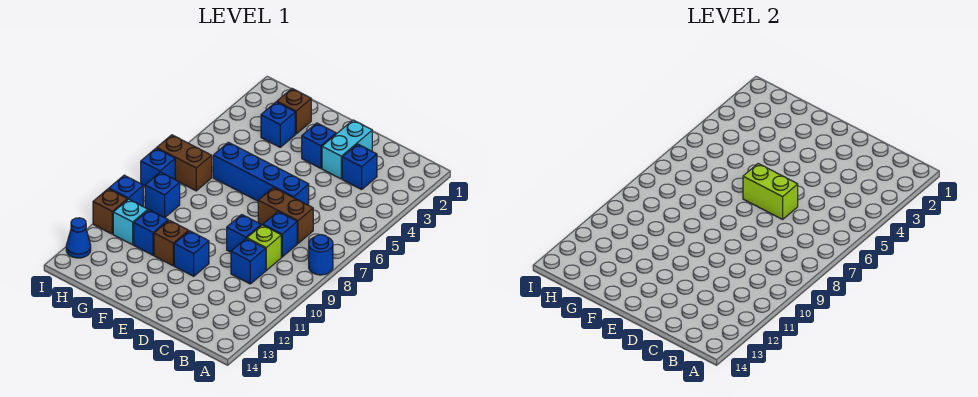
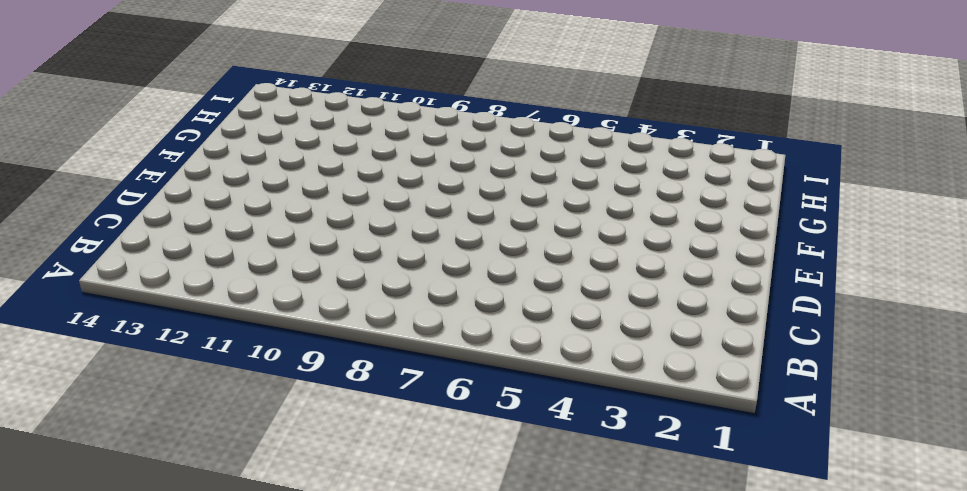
none -> blue 1x1 round brick [309,235,333,275]
none -> blue 1x1 brick [342,144,377,189]
none -> brown 1x2 brick [258,187,313,243]

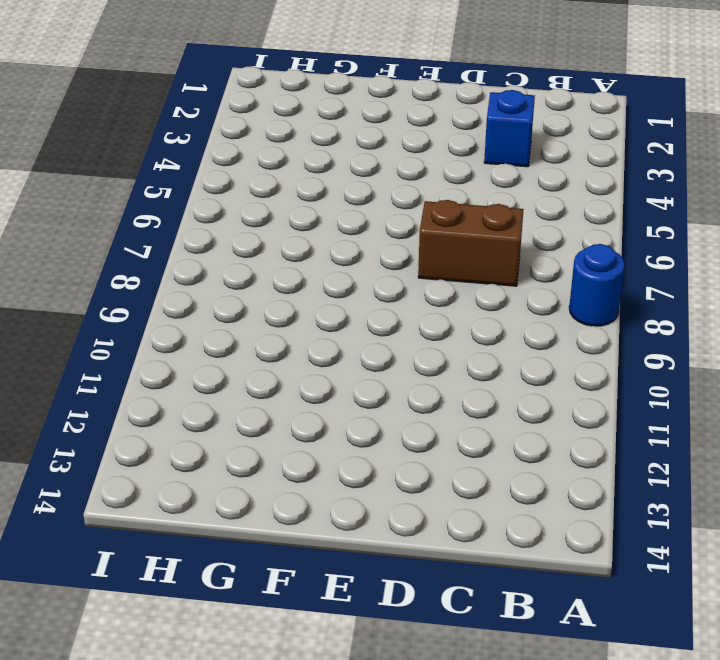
none -> blue 1x1 brick [263,212,297,257]
none -> lime 1x1 brick [247,225,281,270]
none -> blue 1x1 brick [231,238,266,284]

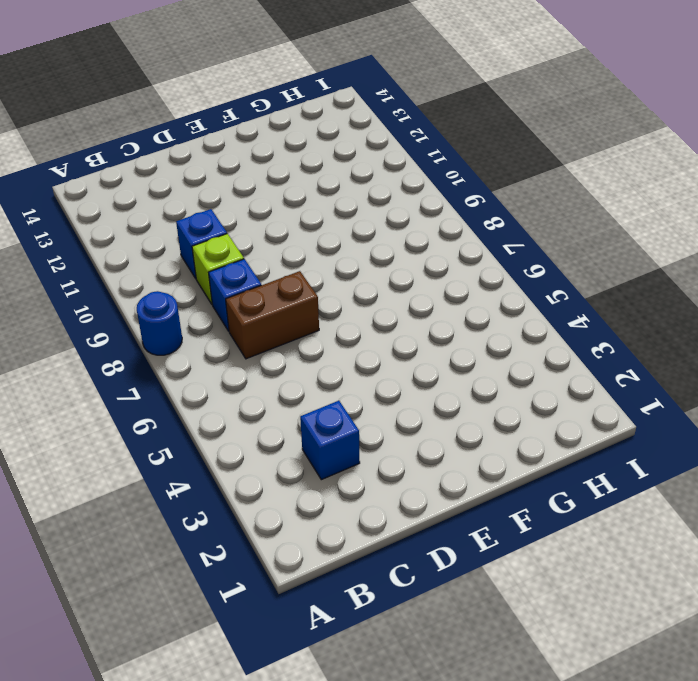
none -> cyan 1x2 brick [322,120,372,179]
none -> blue 1x4 brick [213,142,309,205]
none -> blue 1x1 brick [227,215,261,252]

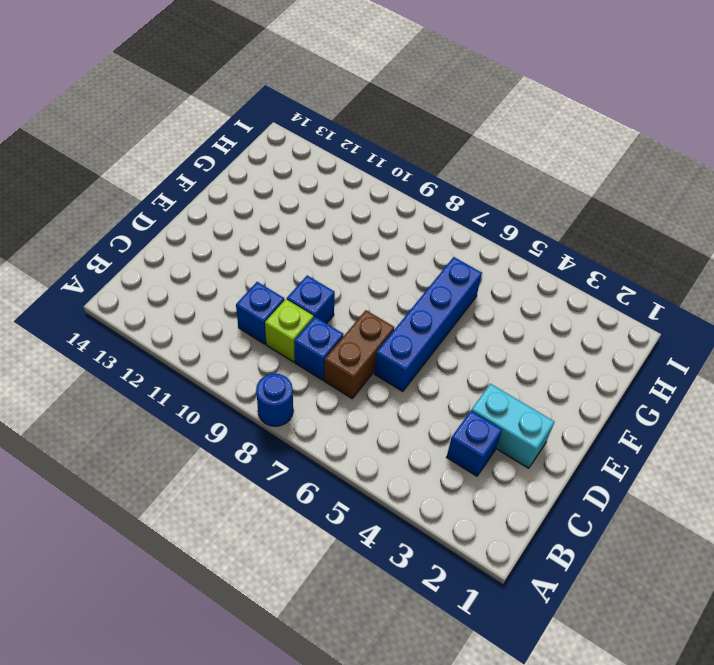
none -> blue 1x1 brick [302,123,336,168]
none -> blue 1x1 brick [174,231,209,276]
none -> brown 1x1 brick [154,220,189,266]

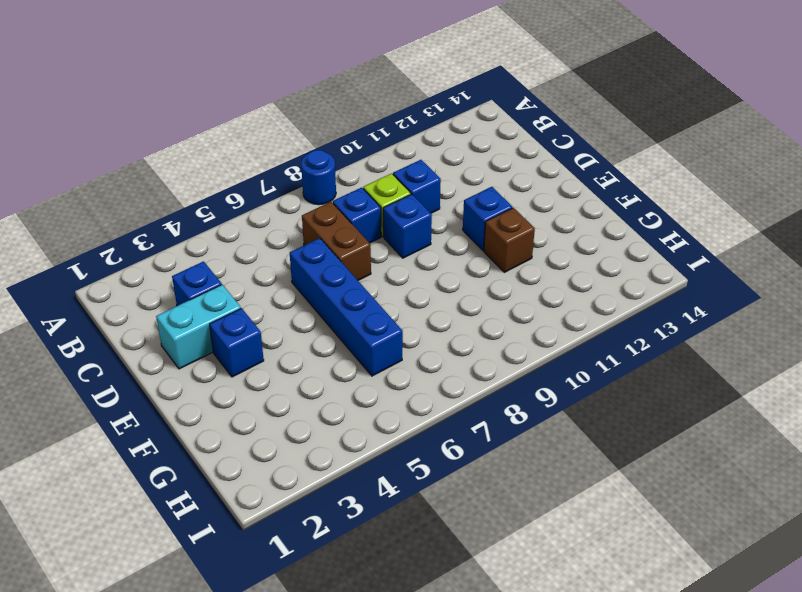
none -> brown 1x1 brick [277,89,311,134]
none -> blue 1x1 brick [261,102,295,147]
none -> blue 1x1 brick [134,210,168,255]

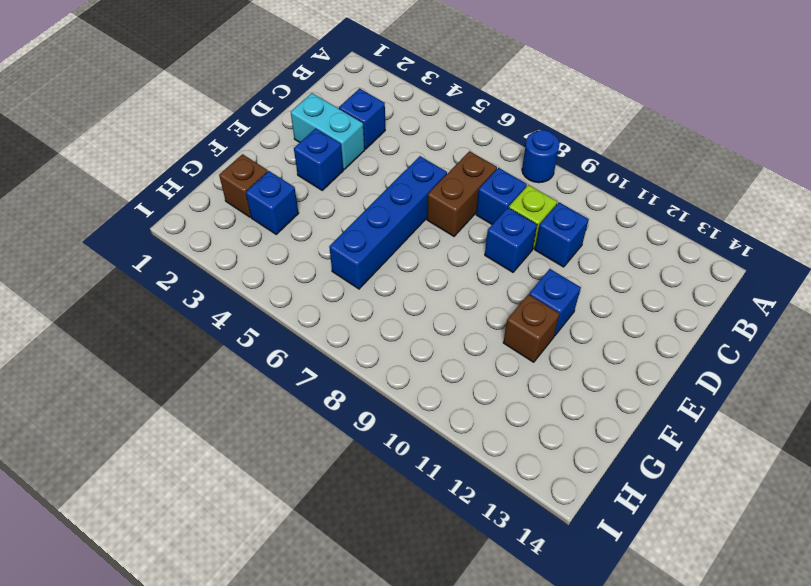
none -> blue 1x1 brick [134,210,168,255]
none -> brown 1x2 brick [157,135,212,191]
none -> blue 1x1 brick [145,172,180,218]

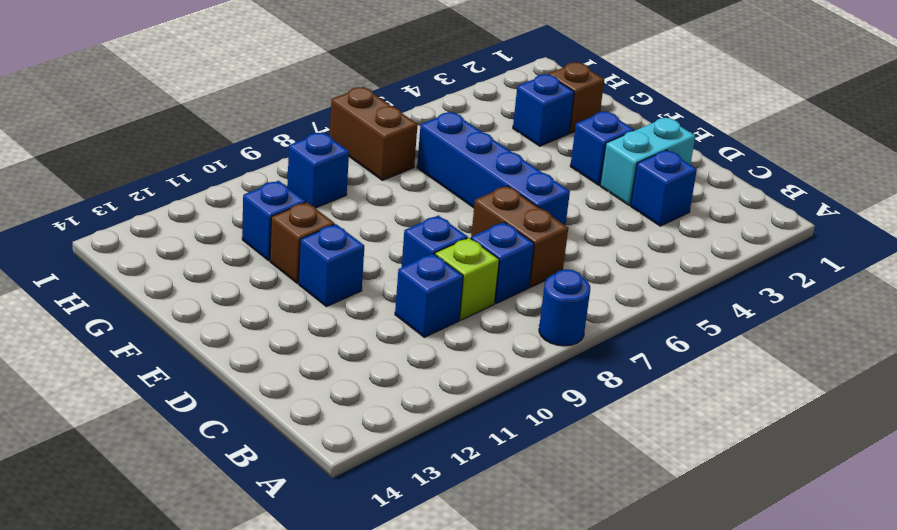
none -> cyan 1x1 brick [113,199,148,245]
none -> blue 1x1 brick [141,148,175,186]
none -> blue 1x1 brick [109,175,143,206]

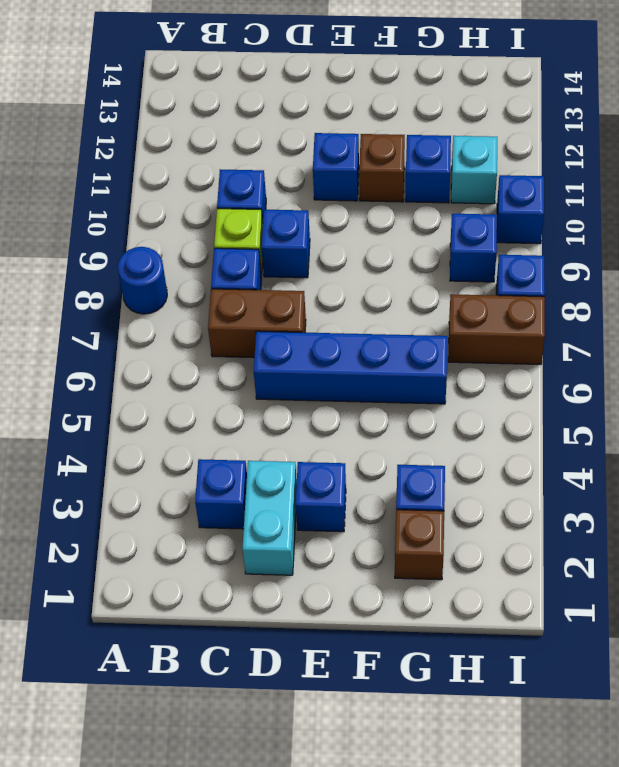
none -> brown 1x1 brick [93,189,128,234]
none -> blue 1x1 cone [66,218,91,258]
none -> lime 1x2 brick [743,164,798,219]

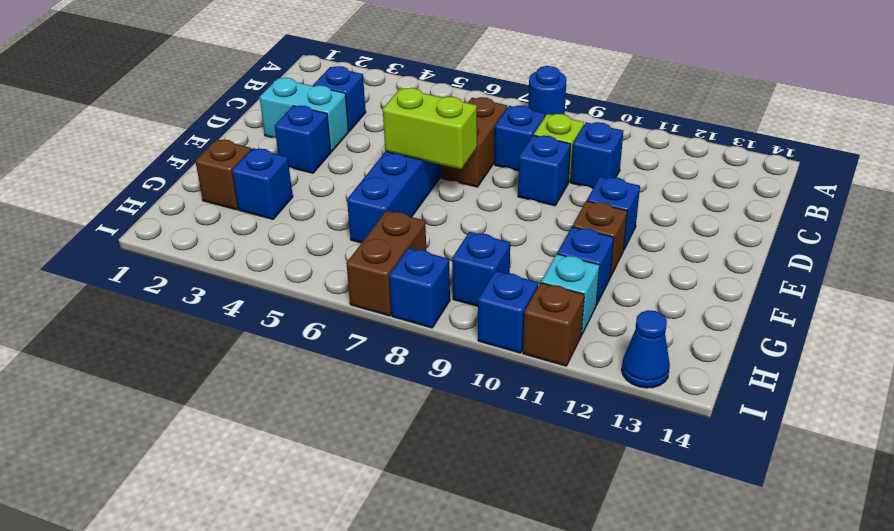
lime 1x2 brick [383,88,477,169] -> lime 1x2 brick turned to [743,164,798,219]

